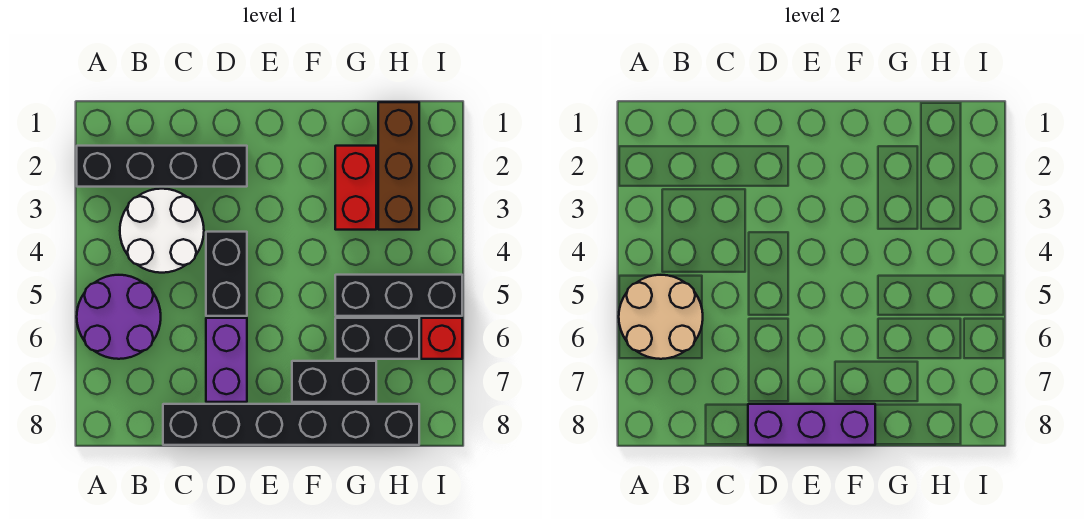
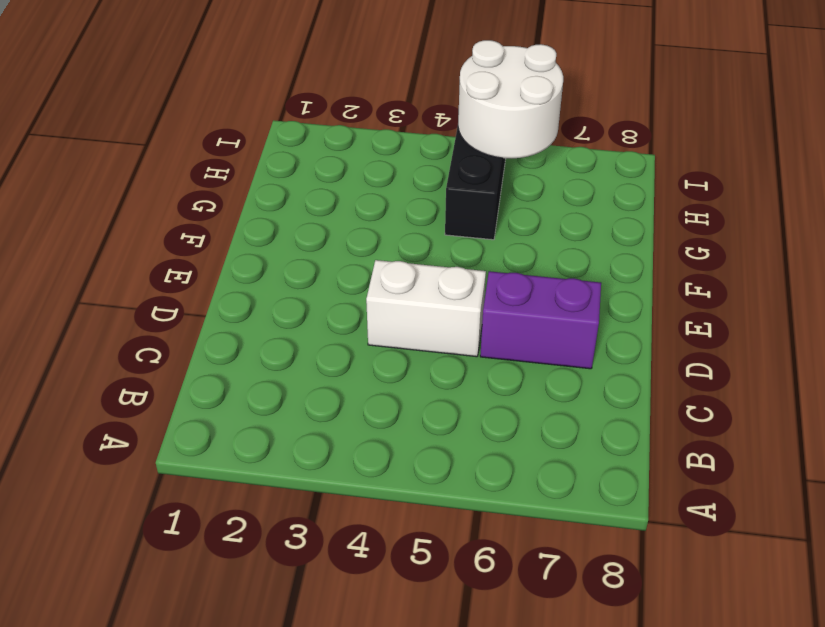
white 1x2 brick [366,260,486,357] -> black 1x2 brick [206,232,247,316]
white 2x2 round brick [458,40,563,158] -> white 2x2 round brick moved to [120,189,204,273]
none -> black 1x4 brick [77,146,247,187]
none -> purple 2x2 round brick [77,275,161,359]
none -> black 1x6 brick [163,404,419,445]

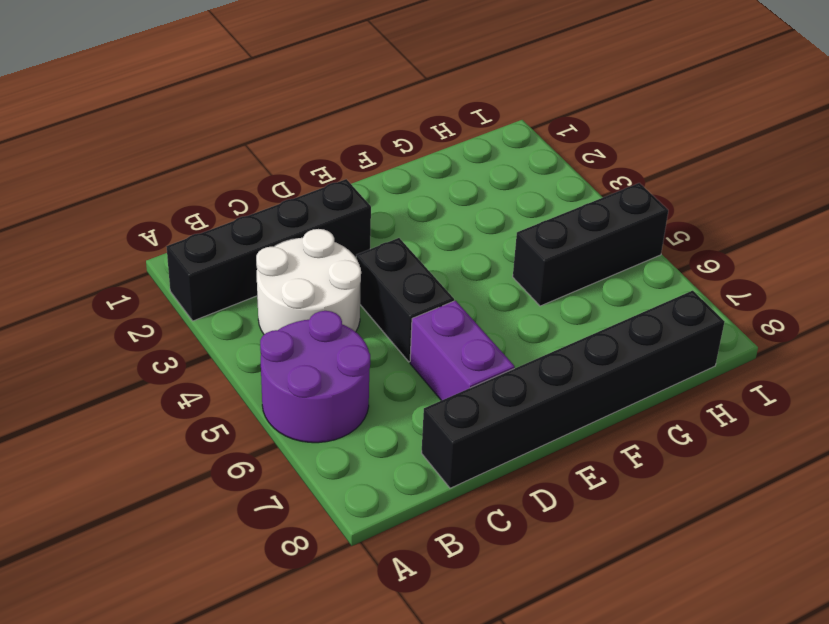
none -> black 1x2 brick [292,361,376,402]
none -> red 1x2 brick [335,146,376,230]
none -> black 1x2 brick [335,318,419,359]

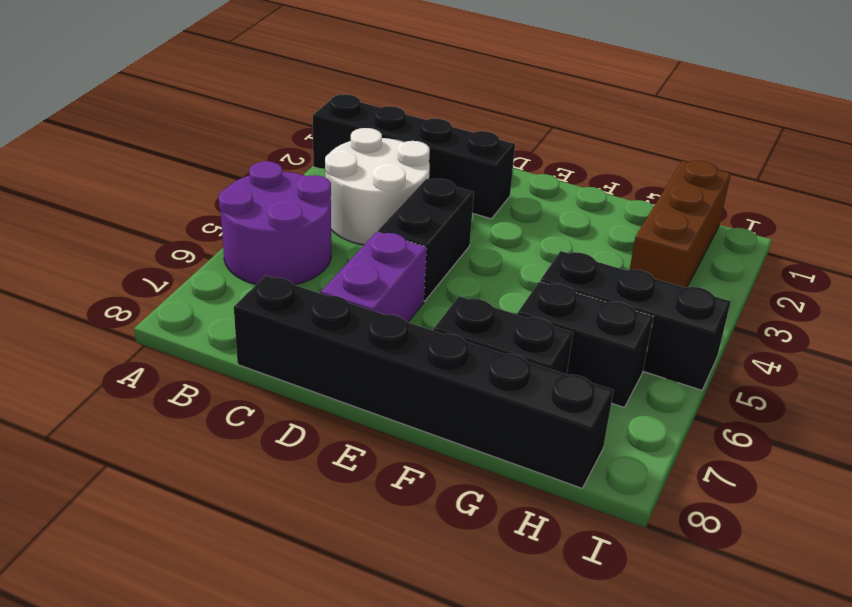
none -> red 1x2 brick [335,146,376,230]
none -> red 1x1 brick [421,318,462,359]
none -> tan 2x2 round brick [619,275,703,359]

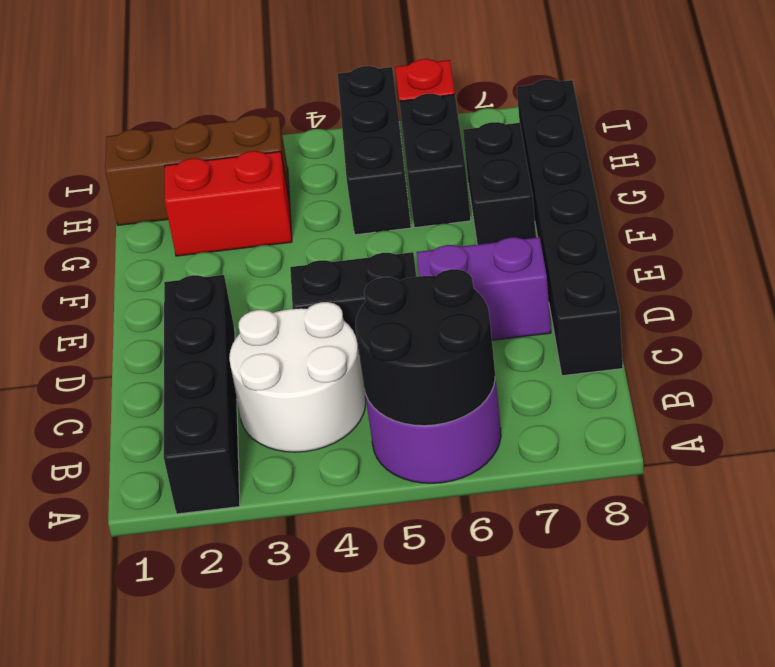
black 2x2 round brick [355,269,495,426] -> tan 2x2 round brick [619,275,703,359]
none -> purple 1x3 brick [748,404,875,445]

